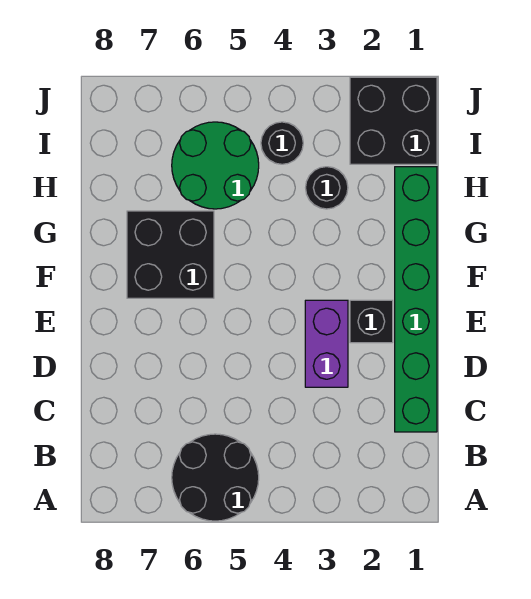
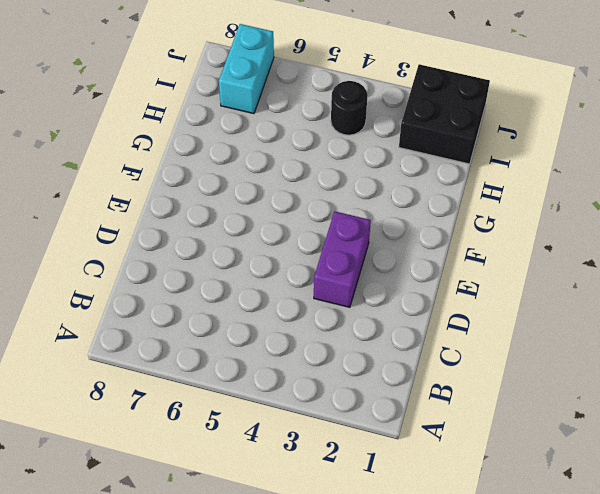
cyan 1x2 brick [219,24,274,114] -> none
none -> black 2x2 round brick [172,434,259,521]
none -> green 1x6 brick [395,167,437,432]

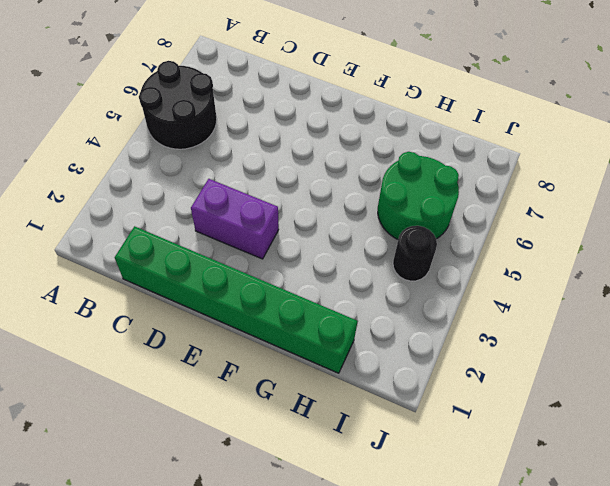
none -> black 1x1 brick [350,300,393,343]
none -> black 2x2 brick [127,211,214,298]

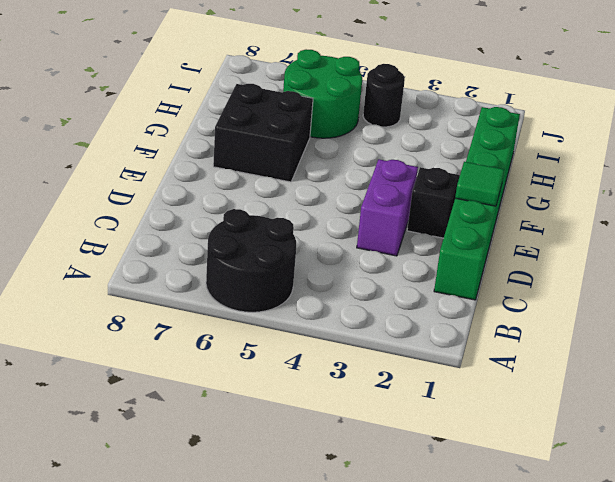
green 1x1 tile [455,162,504,206] -> none
none -> black 1x1 round brick [306,167,348,209]
none -> black 2x2 brick [350,77,437,164]

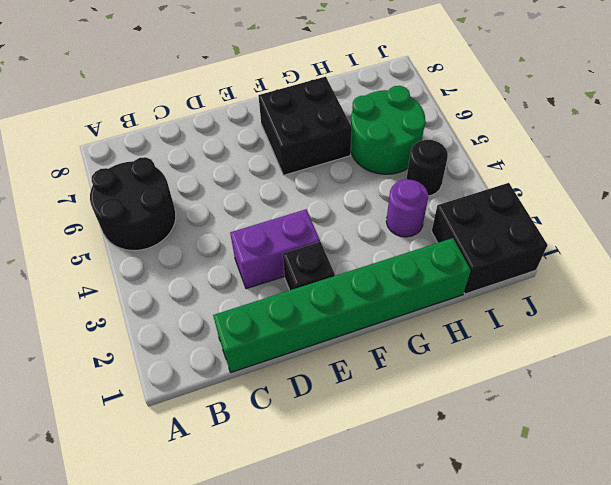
purple 1x1 round brick [386,179,428,237] -> black 1x1 round brick [306,167,348,209]

